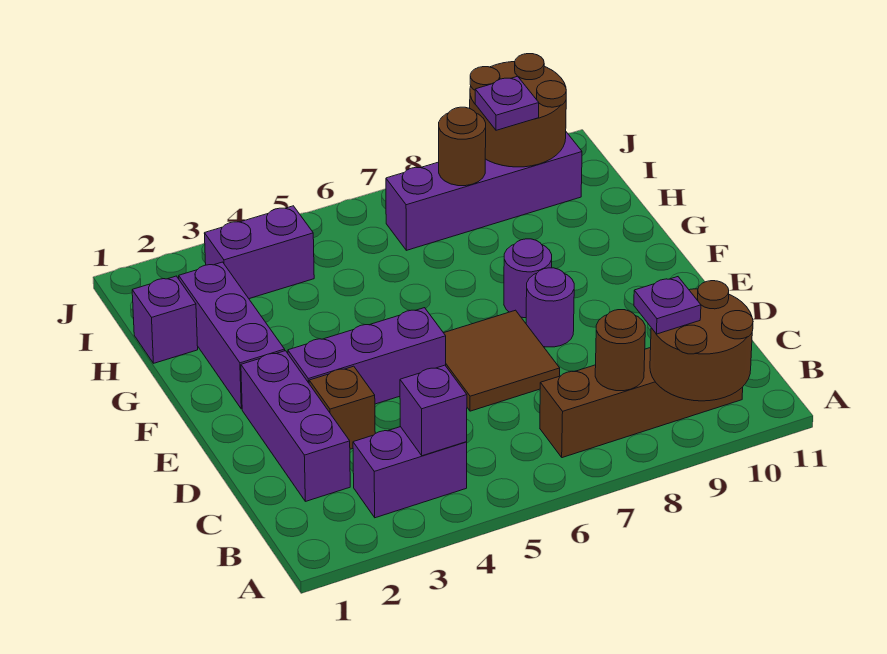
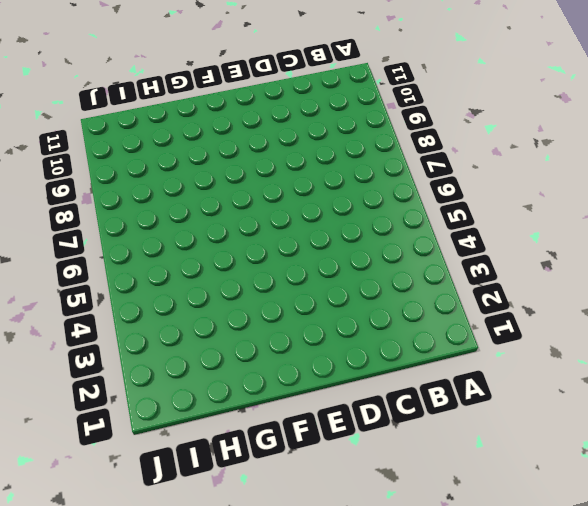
none -> purple 1x2 brick [353,427,467,518]
none -> brown 1x4 brick [540,348,743,458]
none -> purple 1x3 brick [241,351,350,501]

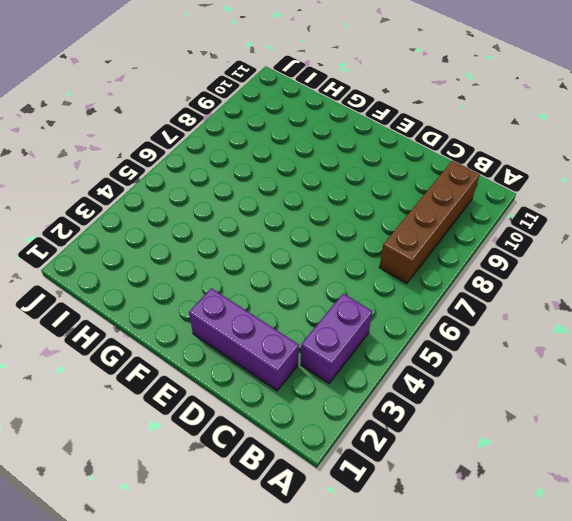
none -> brown 1x1 brick [309,366,375,449]
none -> brown 2x2 tile [444,310,560,411]
none -> purple 1x3 brick [288,308,446,404]

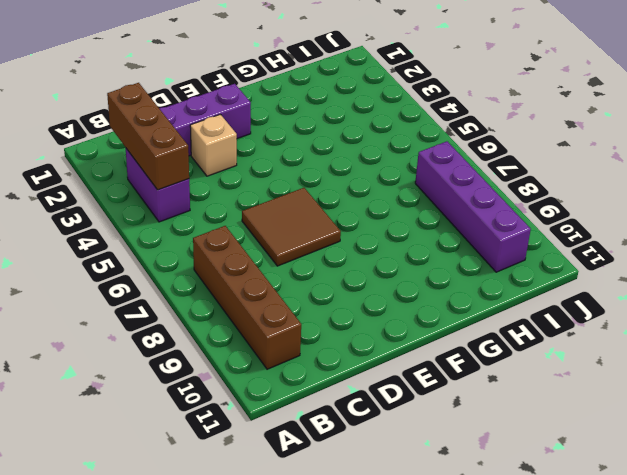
brown 1x3 brick [107,83,189,190] -> purple 1x1 brick [400,365,467,456]
tan 1x1 brick [190,114,237,176] -> brown 1x1 brick [309,366,375,449]
none -> purple 1x3 brick [288,308,446,404]
none -> purple 1x1 round brick [526,268,574,347]
none -> purple 1x3 brick [179,262,285,409]

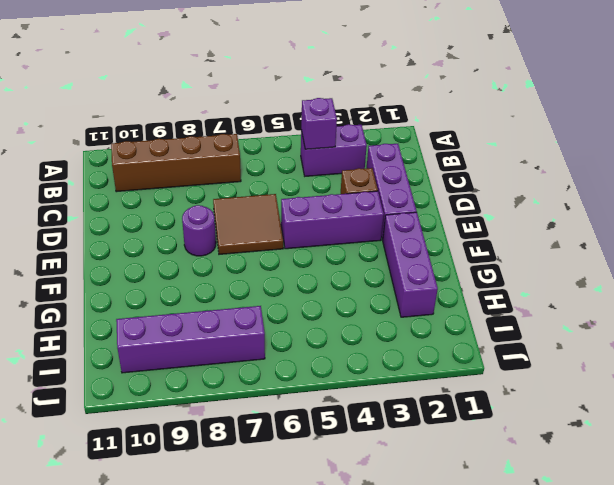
none -> purple 1x1 round brick [504,239,552,318]
none -> purple 1x1 brick [132,276,198,363]
none -> purple 1x2 brick [204,206,314,299]

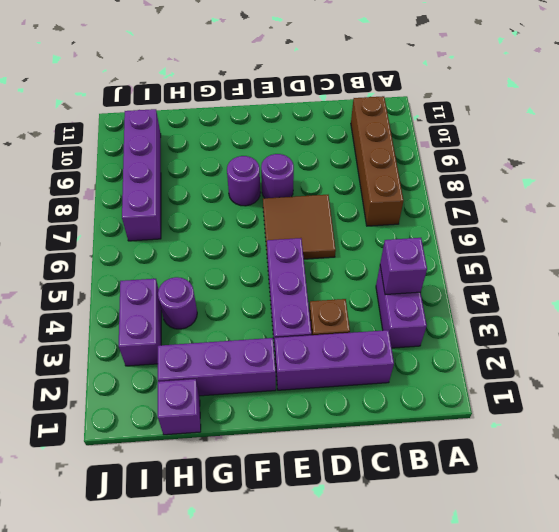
purple 1x1 round brick [158,277,197,329] -> none
none -> brown 2x2 round brick [650,281,753,401]
none -> brown 1x1 round brick [595,310,645,391]
none -> brown 1x1 round brick [439,107,486,186]

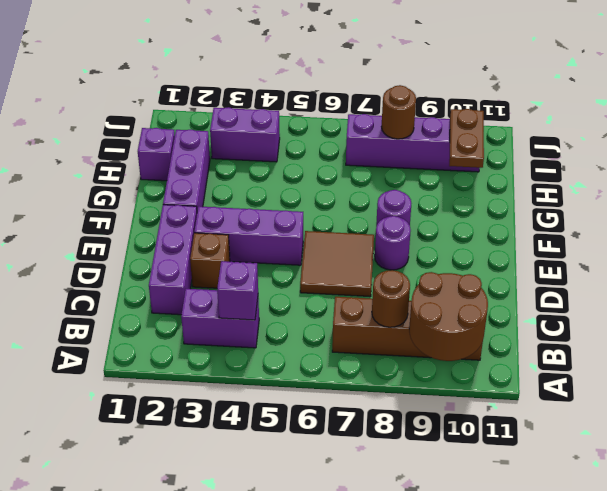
brown 1x2 plate [449,109,484,168] -> brown 2x2 round brick [470,54,566,167]
none -> purple 1x1 plate [634,277,701,334]
none -> purple 1x1 plate [475,76,539,130]

